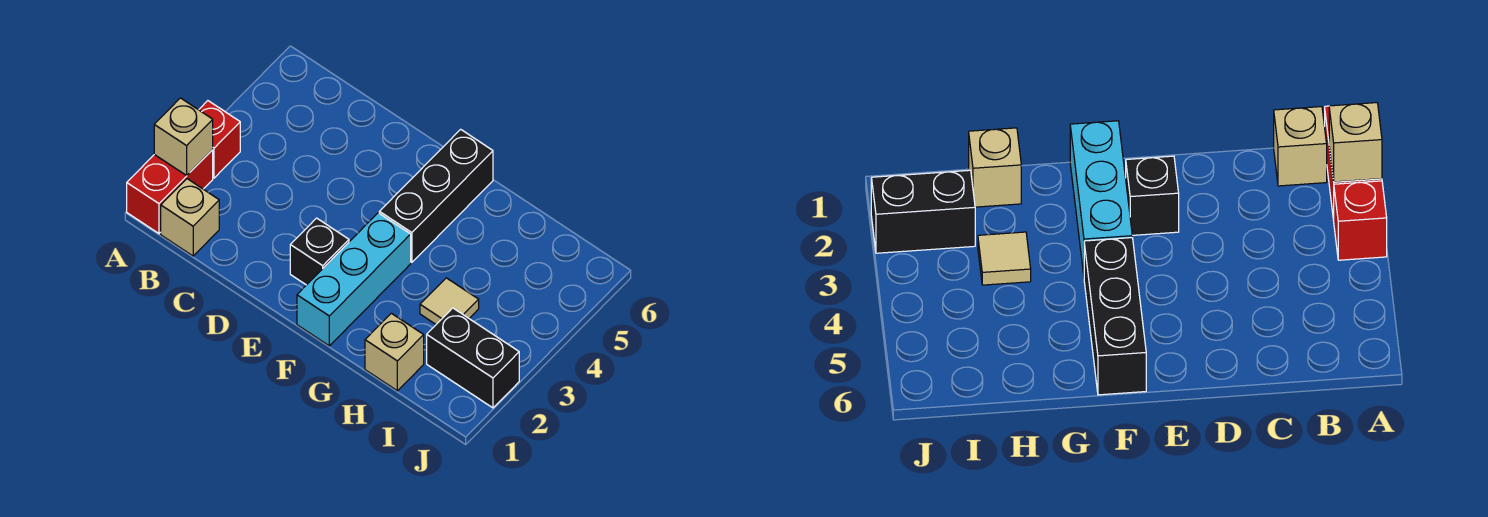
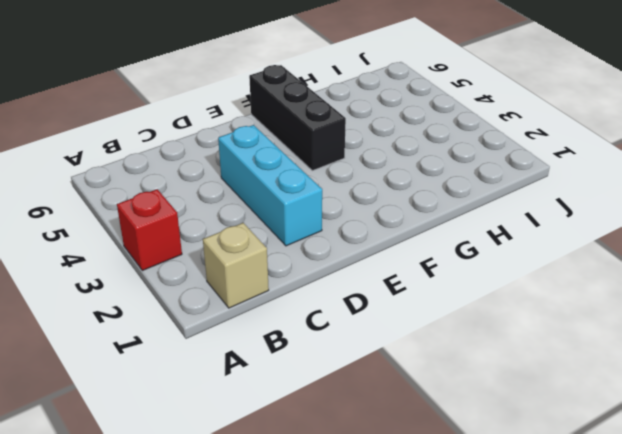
cyan 1x3 brick [218,125,322,246] -> cyan 1x3 brick moved to [297,213,411,346]
none -> red 1x2 brick [127,150,213,233]
none -> black 1x1 brick [290,218,349,285]

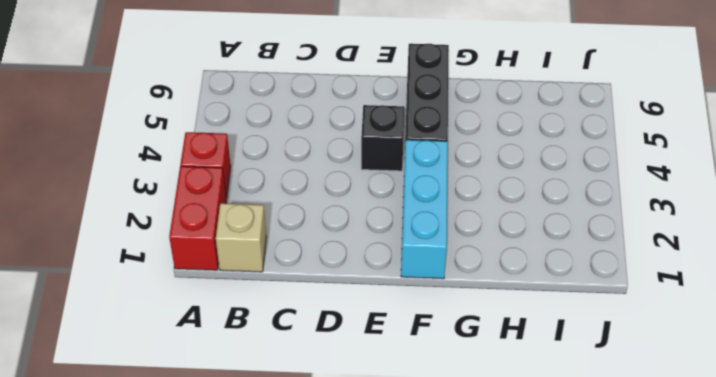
black 1x1 brick [361,105,405,171] -> black 1x1 brick moved to [290,218,349,285]
none -> tan 1x1 brick [365,313,424,391]
none -> tan 1x1 tile [420,278,479,324]

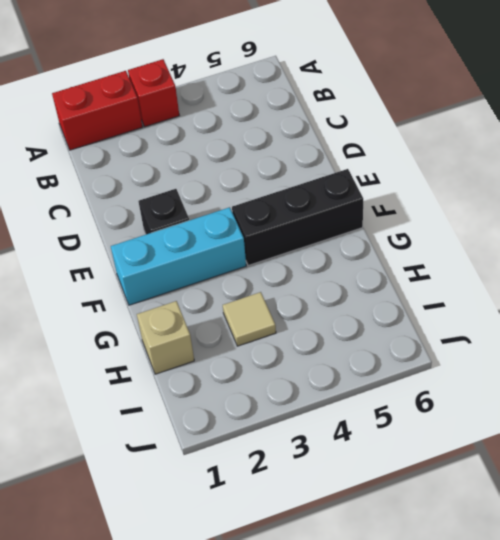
none -> tan 1x1 brick [161,179,219,256]
none -> black 1x2 brick [427,308,519,408]

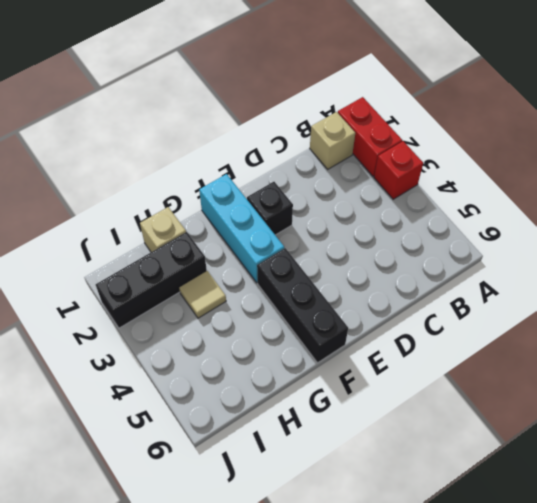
black 1x3 brick [96,232,207,328] -> black 1x2 brick [427,308,519,408]
none -> tan 1x1 brick [154,98,213,175]

